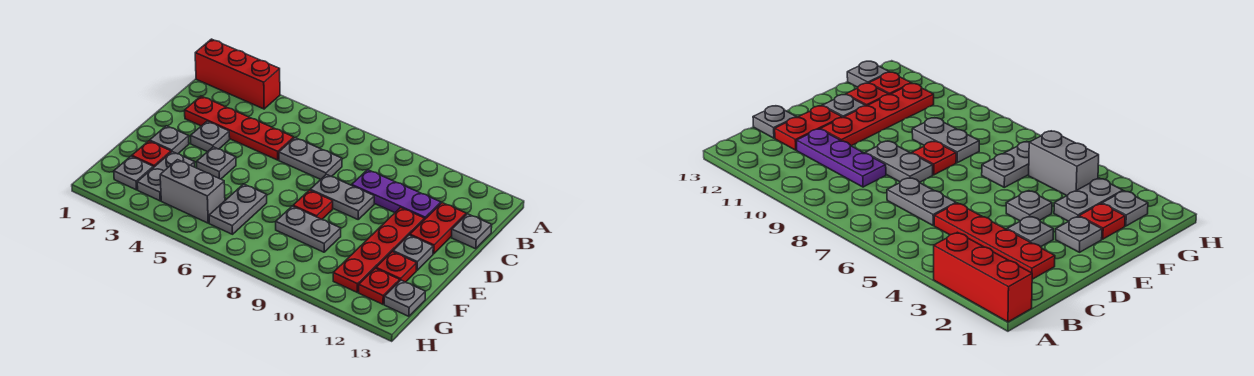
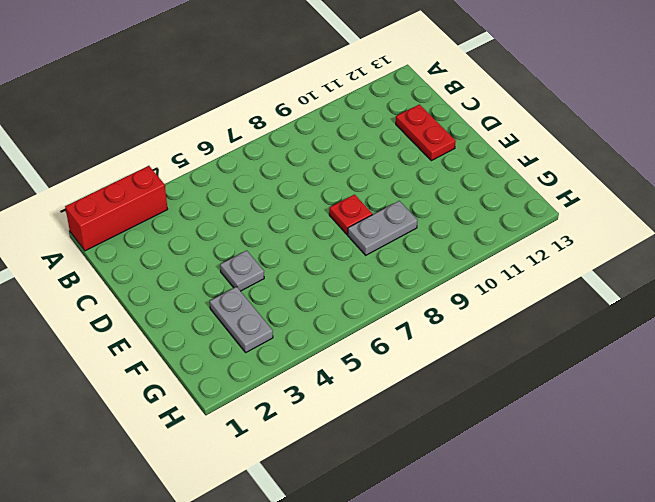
none -> red 1x4 plate [185,96,294,160]
none -> grey 1x2 plate [279,138,342,179]
none -> purple 1x3 plate [352,170,441,220]

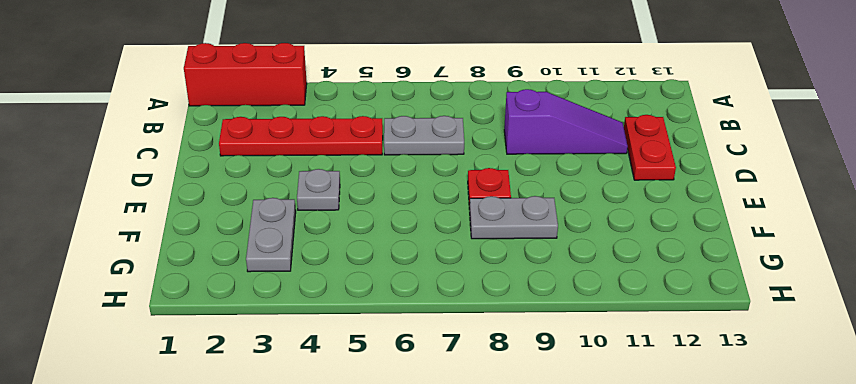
purple 1x3 slope [504,89,628,154] -> purple 1x3 plate [352,170,441,220]
none -> grey 1x1 plate [452,214,492,249]
none -> grey 1x1 plate [191,121,230,152]
none -> grey 1x2 plate [310,175,374,219]

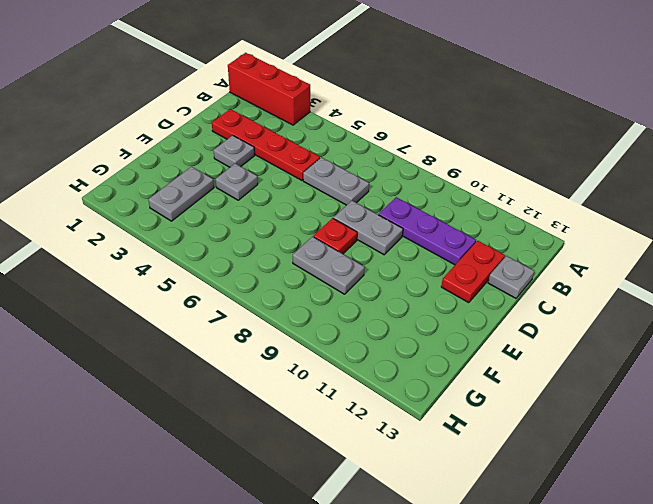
none -> red 1x4 plate [333,208,424,292]
none -> grey 1x1 plate [150,126,189,154]
none -> grey 1x1 plate [393,235,433,270]

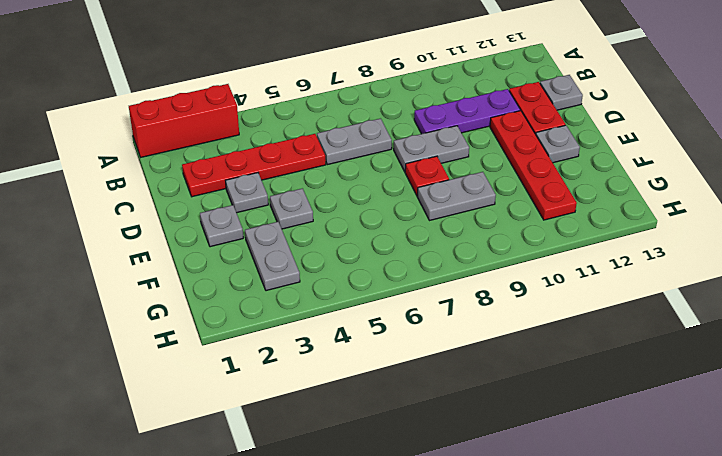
none -> red 1x1 plate [132,141,171,168]
none -> grey 1x2 plate [209,184,267,234]
none -> red 1x1 plate [376,252,417,282]

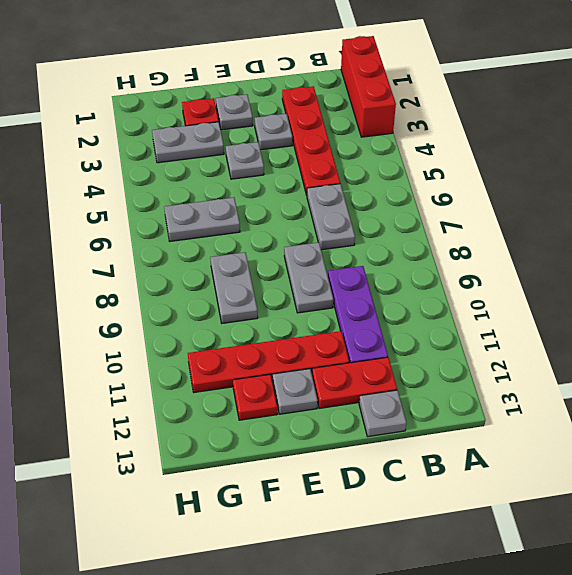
none -> red 1x1 plate [293,190,333,219]
none -> grey 1x1 plate [114,156,153,190]
none -> grey 1x2 brick [160,160,225,223]

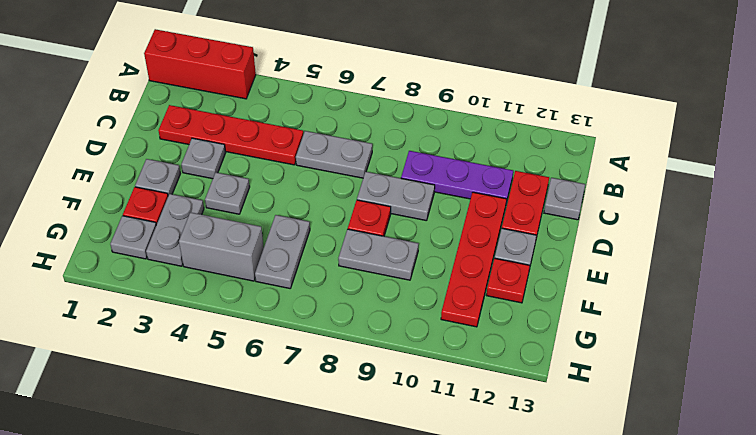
none -> red 1x1 plate [359,268,400,304]
none -> grey 1x1 plate [384,280,425,316]

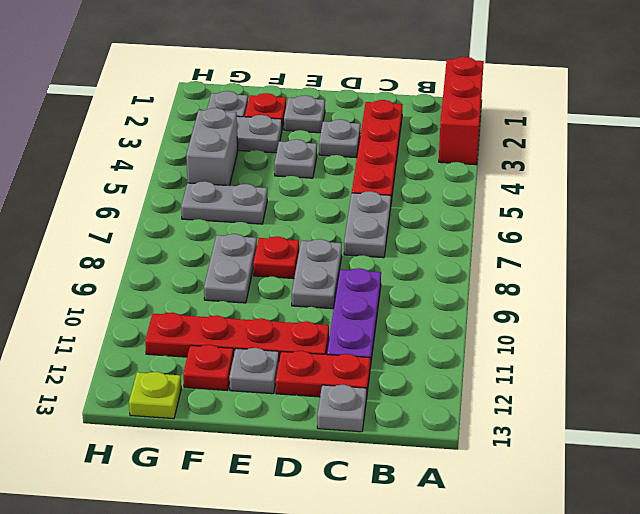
lime 1x1 plate [129,372,181,419] -> grey 1x1 plate [384,280,425,316]
none -> red 1x1 plate [359,268,400,304]

